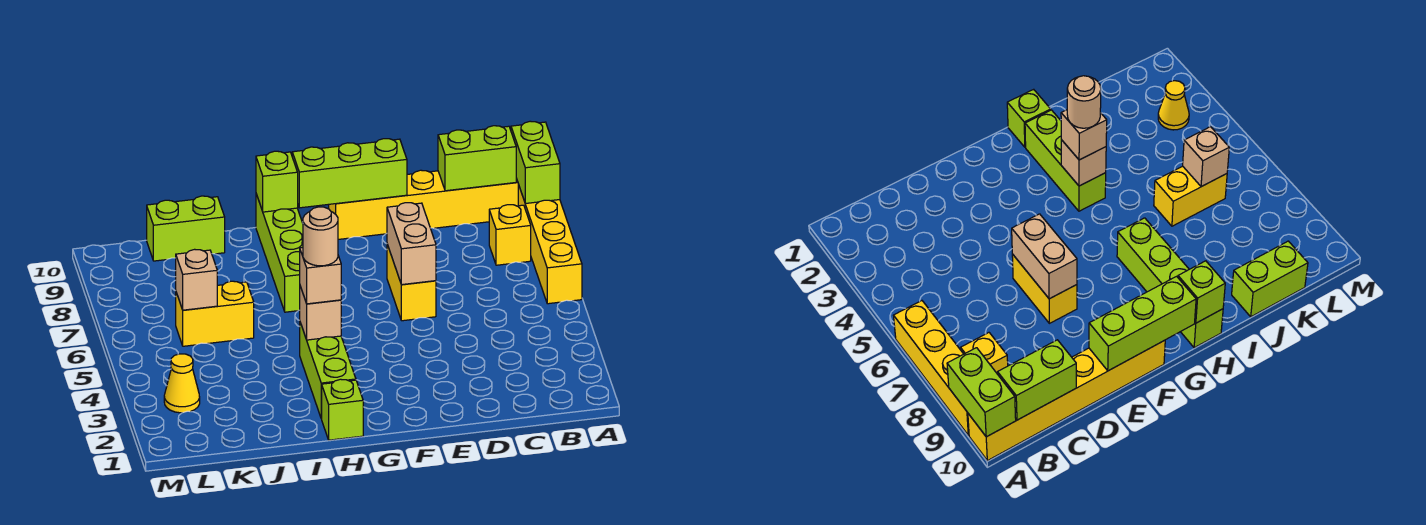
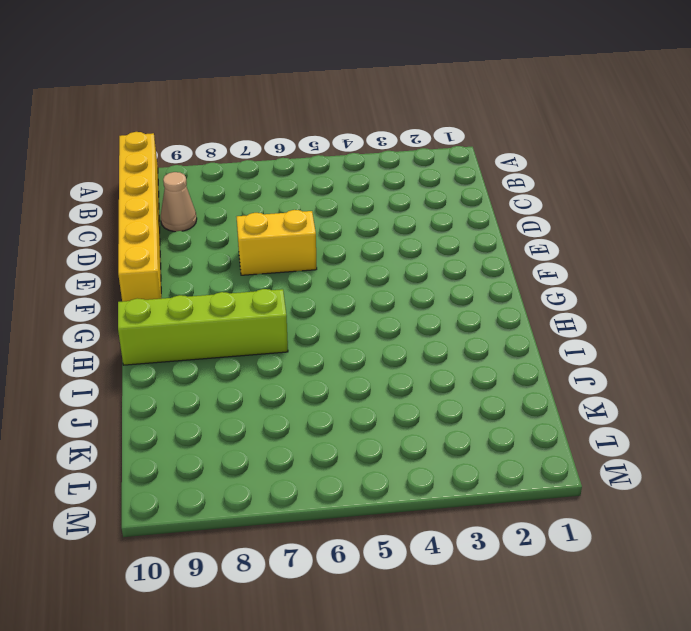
tan 1x1 cone [161,172,197,232] -> none
none -> yellow 1x4 brick [518,184,582,304]
none -> yellow 1x1 brick [489,205,531,265]
none -> lime 1x1 brick [322,379,363,440]

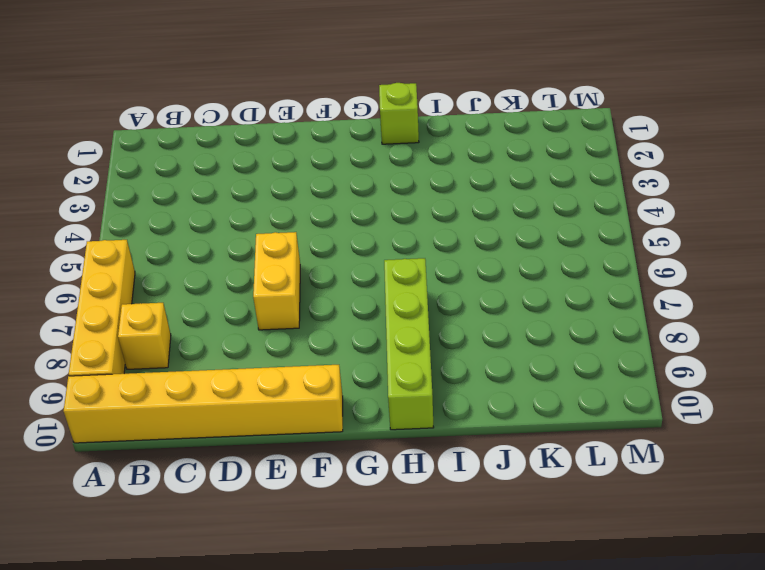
none -> lime 1x3 brick [300,323,356,419]
none -> yellow 1x2 brick [176,281,254,346]
none -> lime 1x2 brick [147,196,225,261]

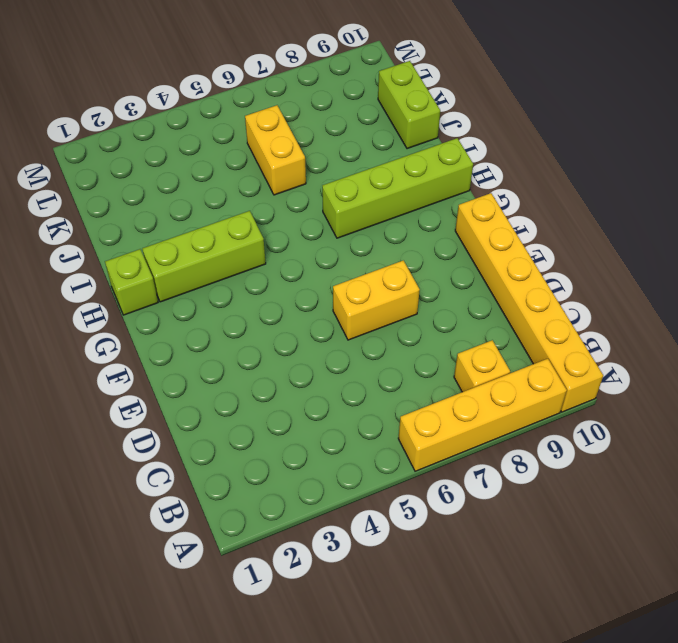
none -> yellow 1x1 cone [164,354,200,413]
none -> lime 1x2 brick [511,121,560,204]
none -> lime 1x2 brick [438,126,516,191]

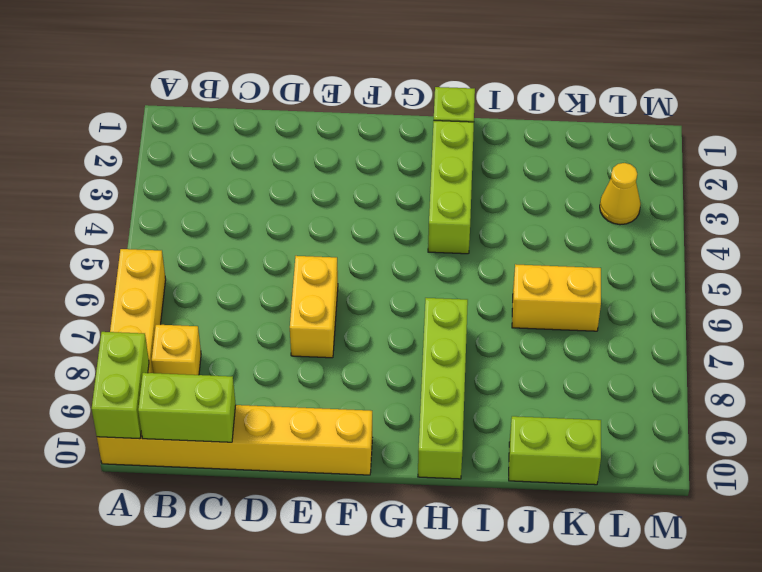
none -> tan 1x2 brick [387,203,436,285]
none -> lime 1x3 brick [292,139,407,208]
none -> tan 1x1 brick [300,286,341,340]

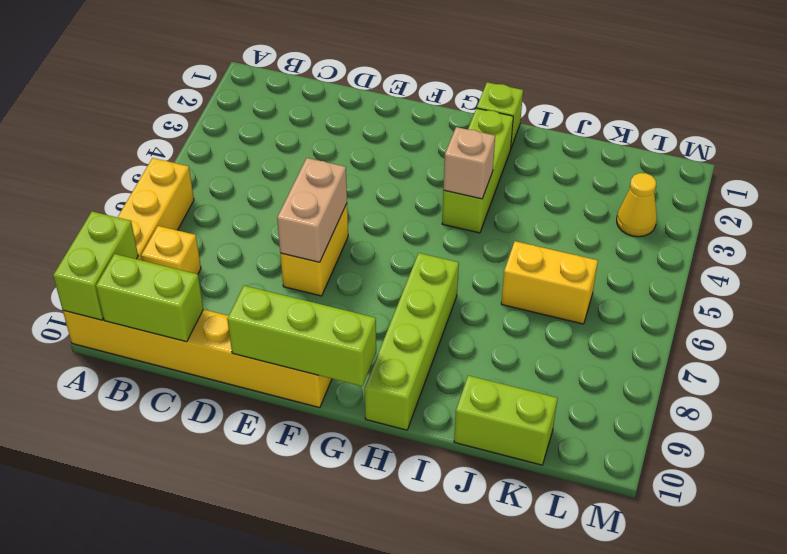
none -> lime 1x1 brick [256,151,298,212]
none -> tan 1x1 brick [176,249,217,310]
none -> tan 1x1 brick [300,247,341,304]

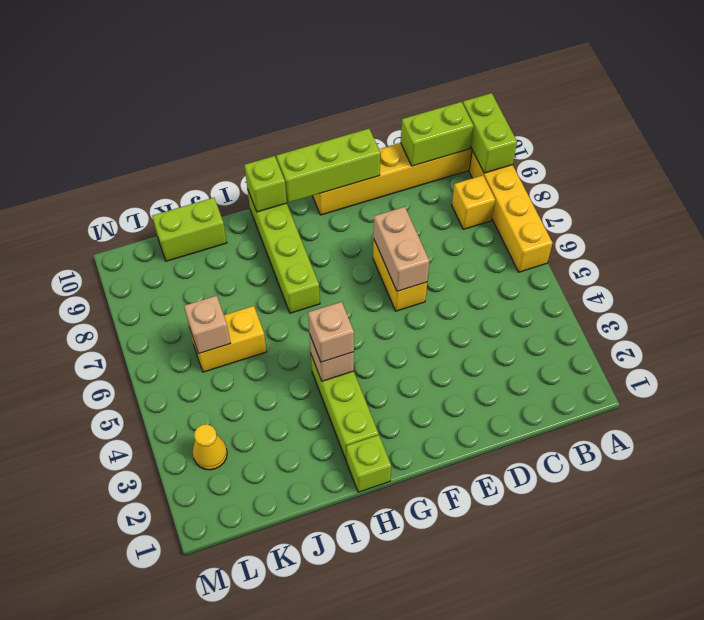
none -> tan 1x1 round brick [303,207,338,266]

